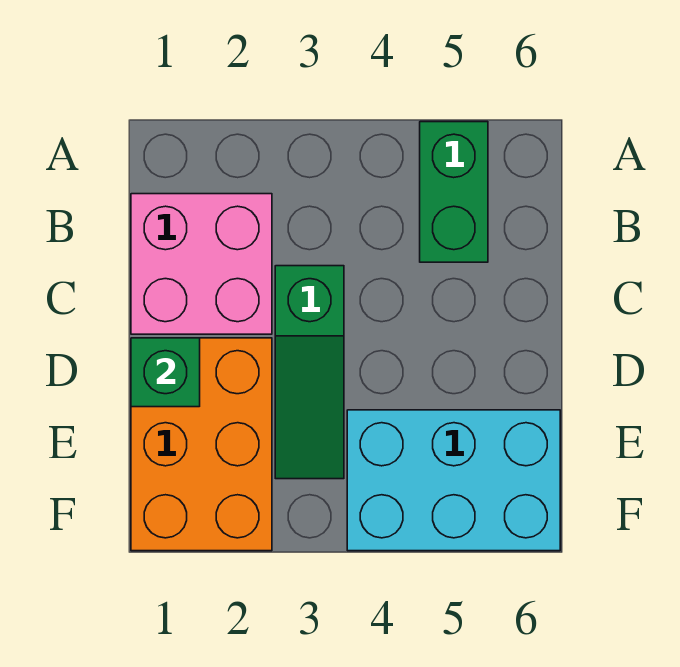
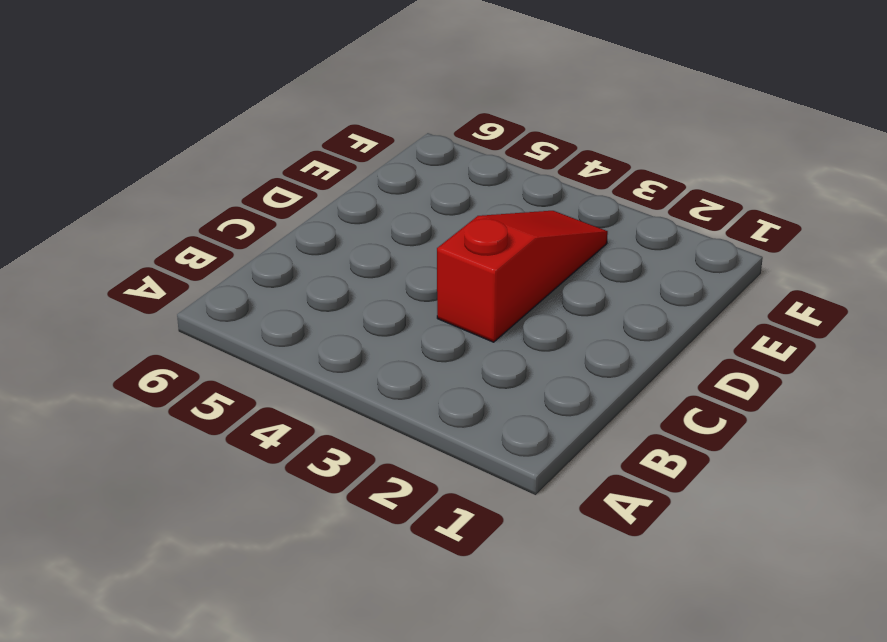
red 1x3 slope [437,211,608,342] -> green 1x3 slope [275,266,344,479]
none -> green 1x2 brick [420,122,488,262]
none -> pink 2x2 brick [131,194,272,334]

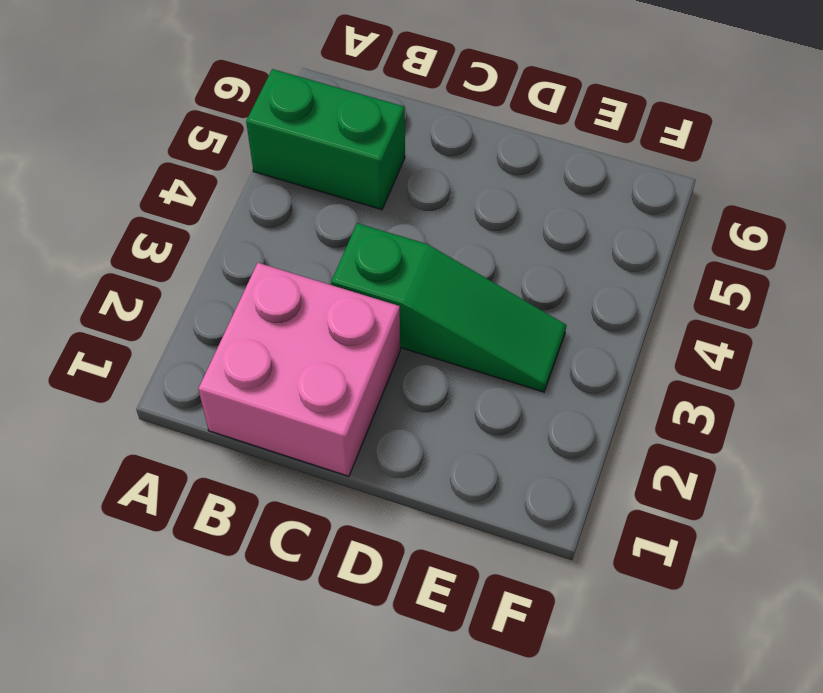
none -> orange 2x3 brick [131,338,272,551]
none -> cyan 2x3 brick [347,410,560,551]

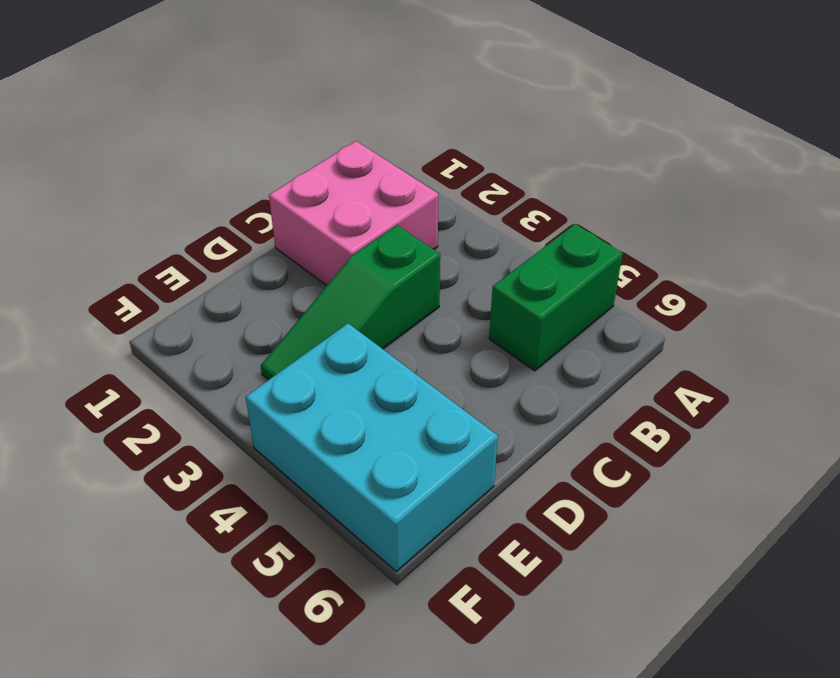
none -> orange 2x3 brick [131,338,272,551]
none -> green 1x1 brick [131,338,200,407]

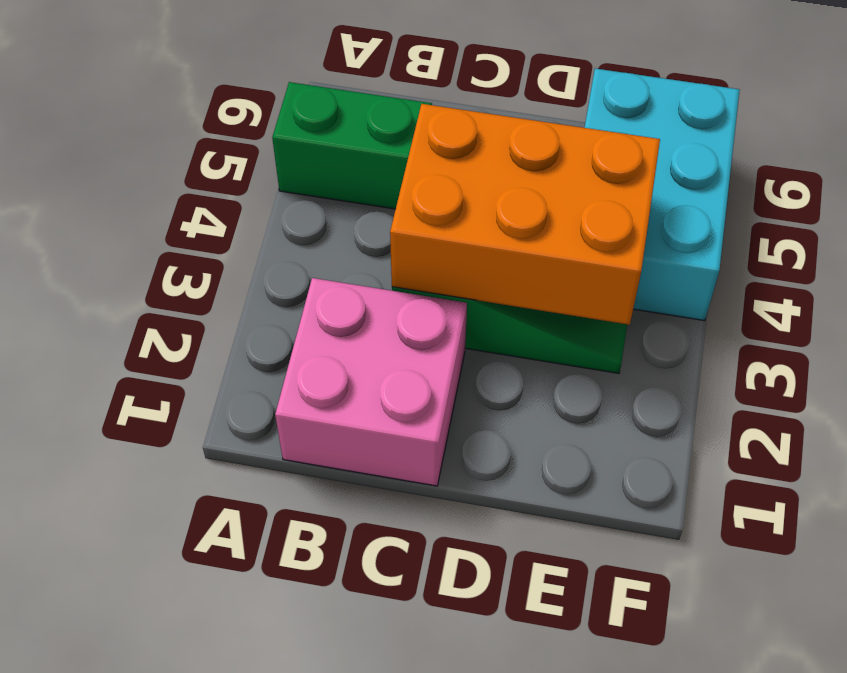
orange 2x3 brick [390,104,660,325] -> orange 2x3 brick moved to [131,338,272,551]
none -> green 1x1 brick [131,338,200,407]

